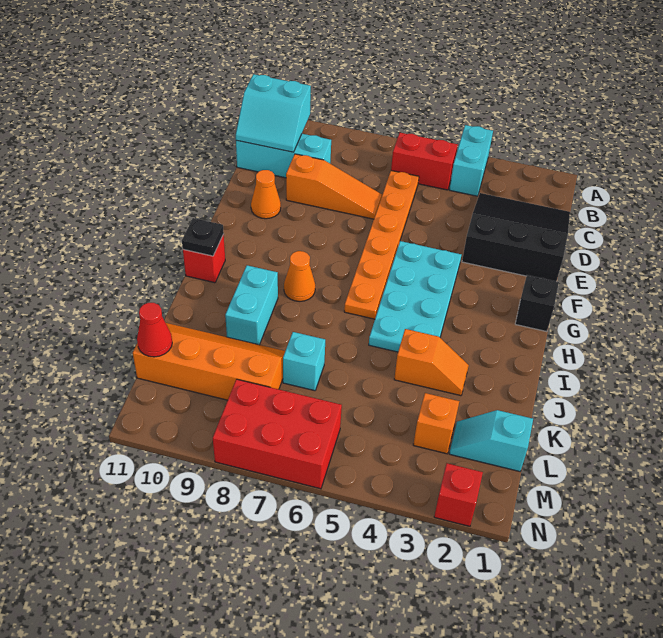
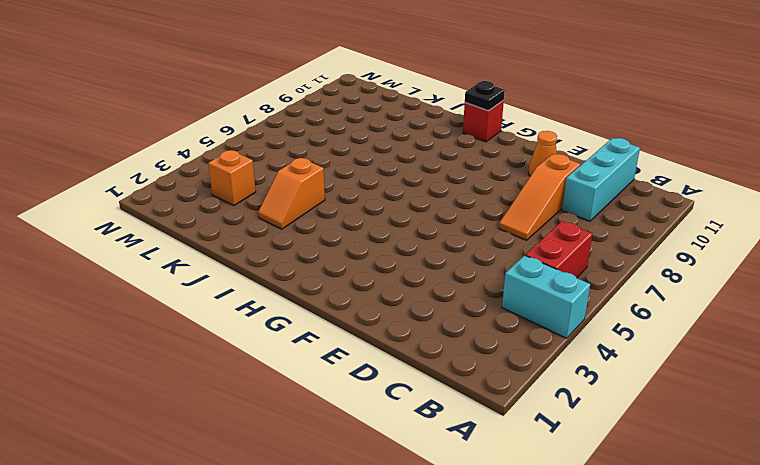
none -> black 3x3 slope [462,193,570,281]
none -> orange 1x6 plate [344,171,419,319]
none -> cyan 2x4 plate [369,241,461,352]

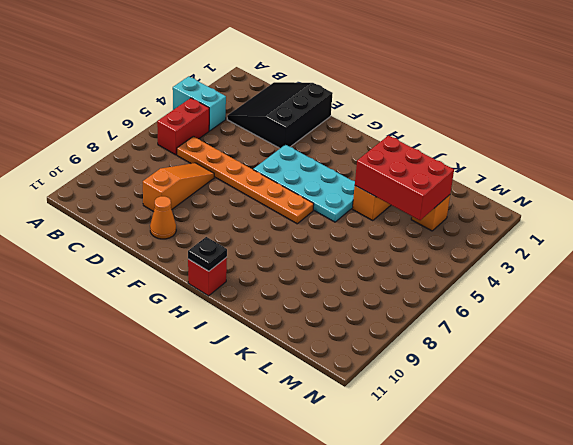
red 2x3 brick [355,136,454,220] -> red 2x3 brick turned to [213,379,342,489]
none -> cyan 1x3 brick [236,134,331,178]
none -> black 1x1 brick [515,275,559,332]
none -> orange 1x1 cone [284,251,315,301]

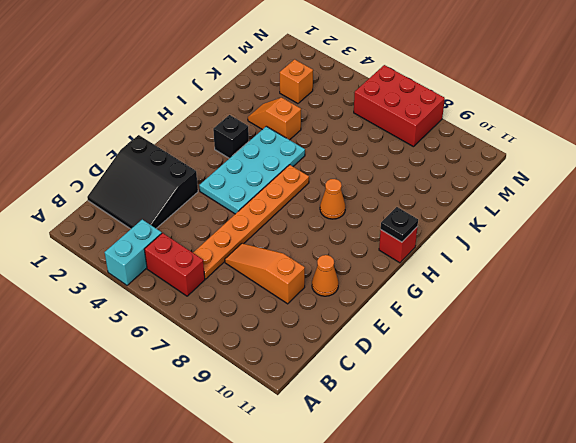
black 1x1 brick [213,115,249,158] -> black 1x1 brick moved to [515,275,559,332]
none -> cyan 1x3 brick [236,134,331,178]
none -> cyan 1x2 brick [225,265,278,345]
none -> cyan 1x1 brick [283,332,325,391]

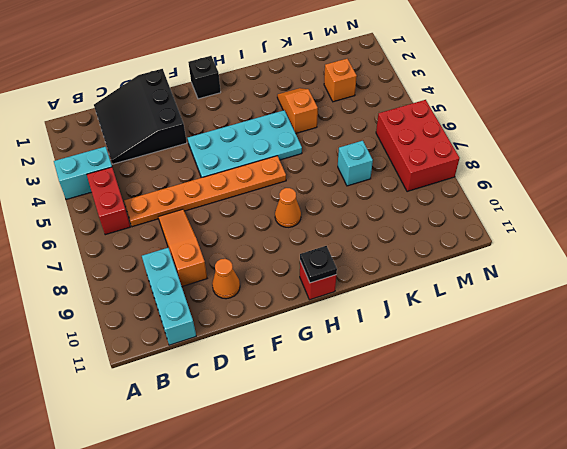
none -> cyan 1x2 brick [225,265,278,345]
none -> orange 2x4 slope [133,323,285,400]
none -> cyan 1x2 slope [449,410,533,471]

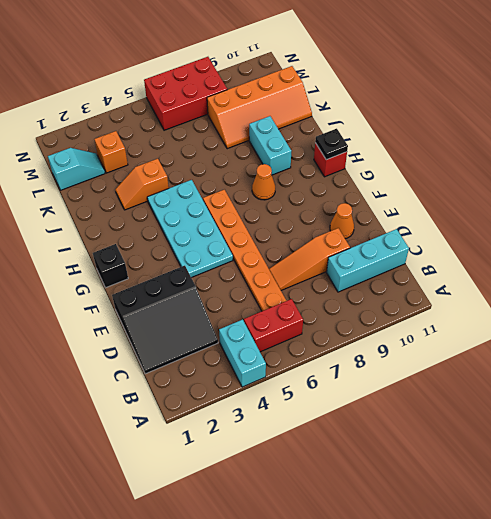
none -> cyan 1x1 brick [283,332,325,391]
none -> red 1x1 brick [434,463,483,526]
none -> cyan 2x2 slope [236,74,311,152]

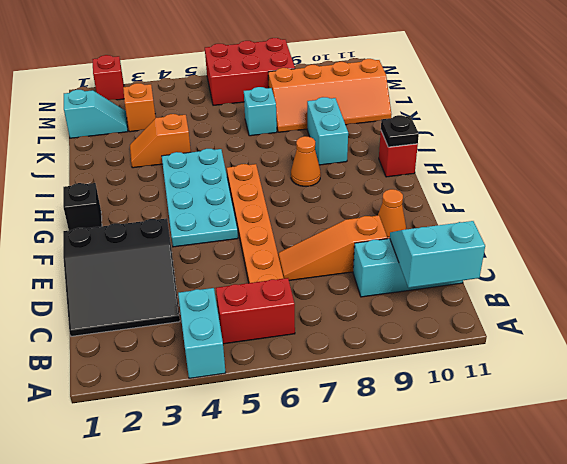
none -> red 1x1 cone [137,303,172,357]

